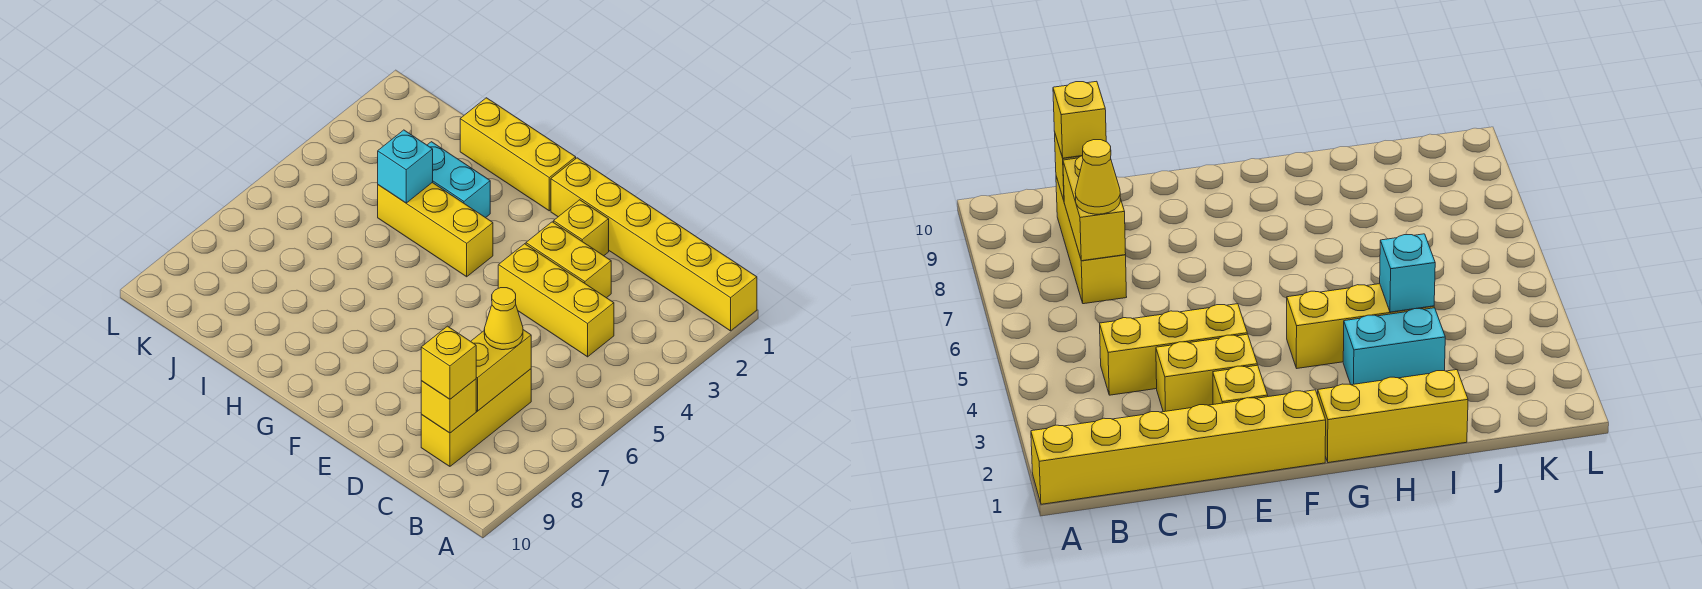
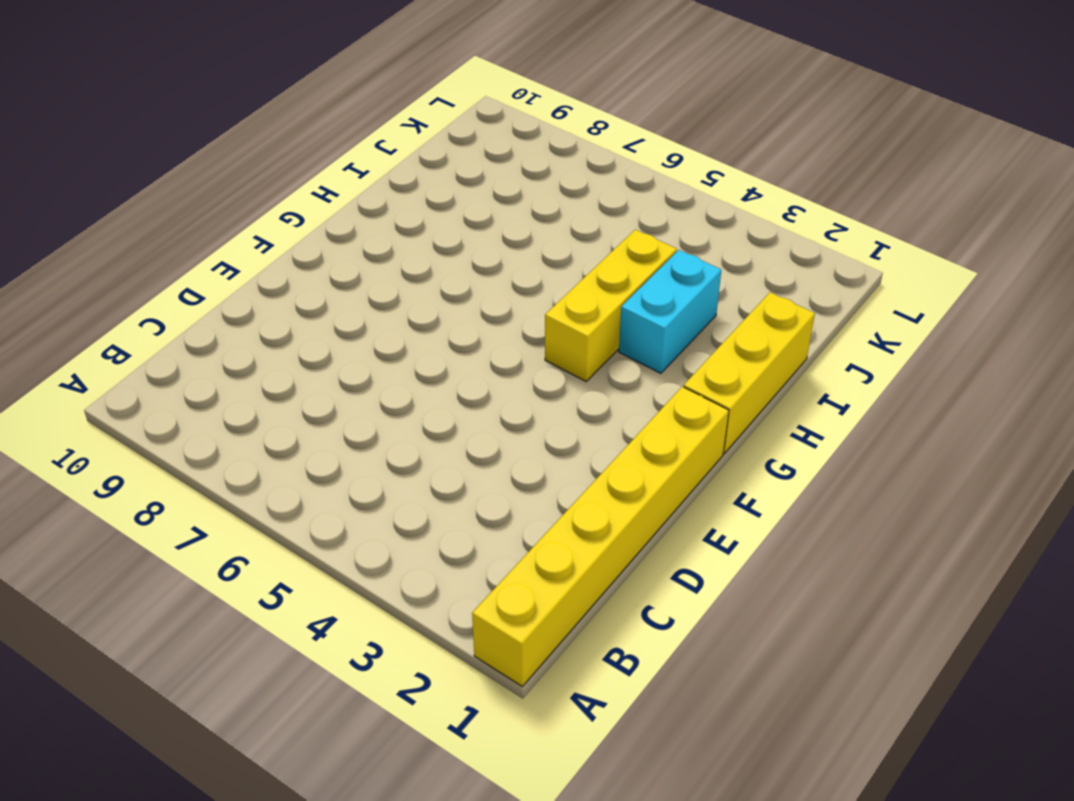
none -> yellow 1x3 brick [498,244,614,357]
none -> yellow 1x3 brick [421,369,531,466]
none -> yellow 1x2 brick [526,222,611,298]

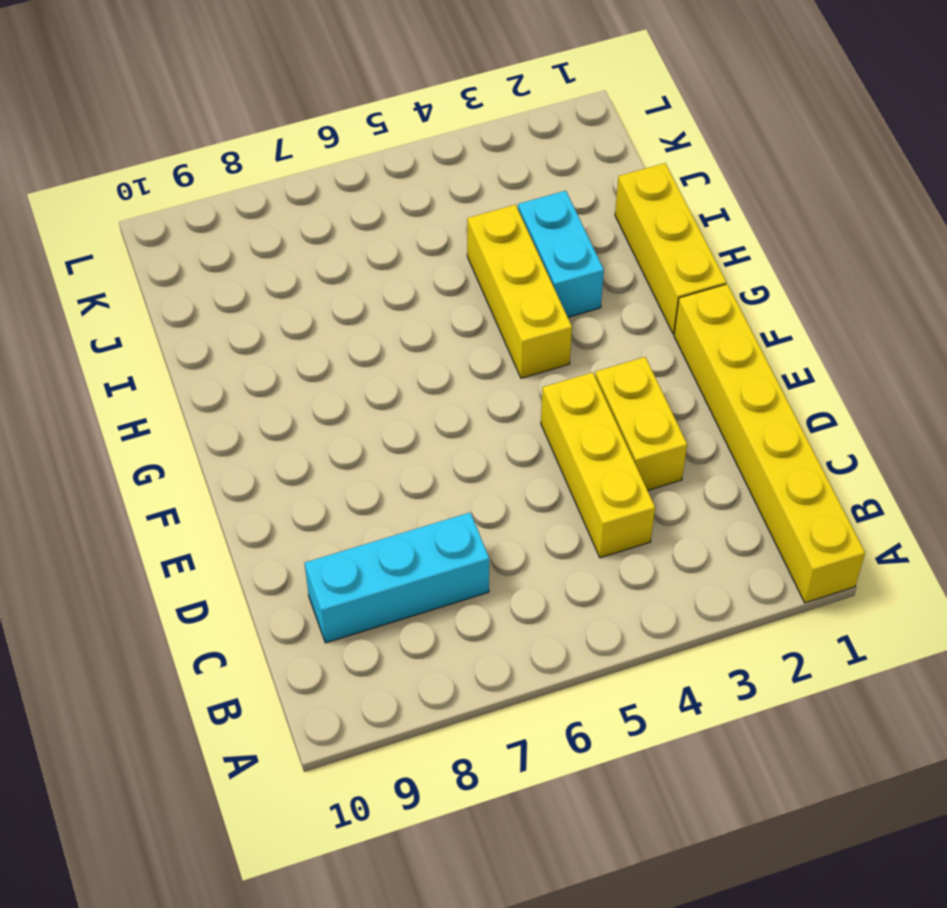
cyan 1x3 brick [305,513,489,643] -> yellow 1x3 brick [421,369,531,466]
none -> yellow 1x1 brick [554,200,609,256]
none -> yellow 1x2 brick [471,330,531,411]
none -> yellow 1x1 brick [421,379,476,433]

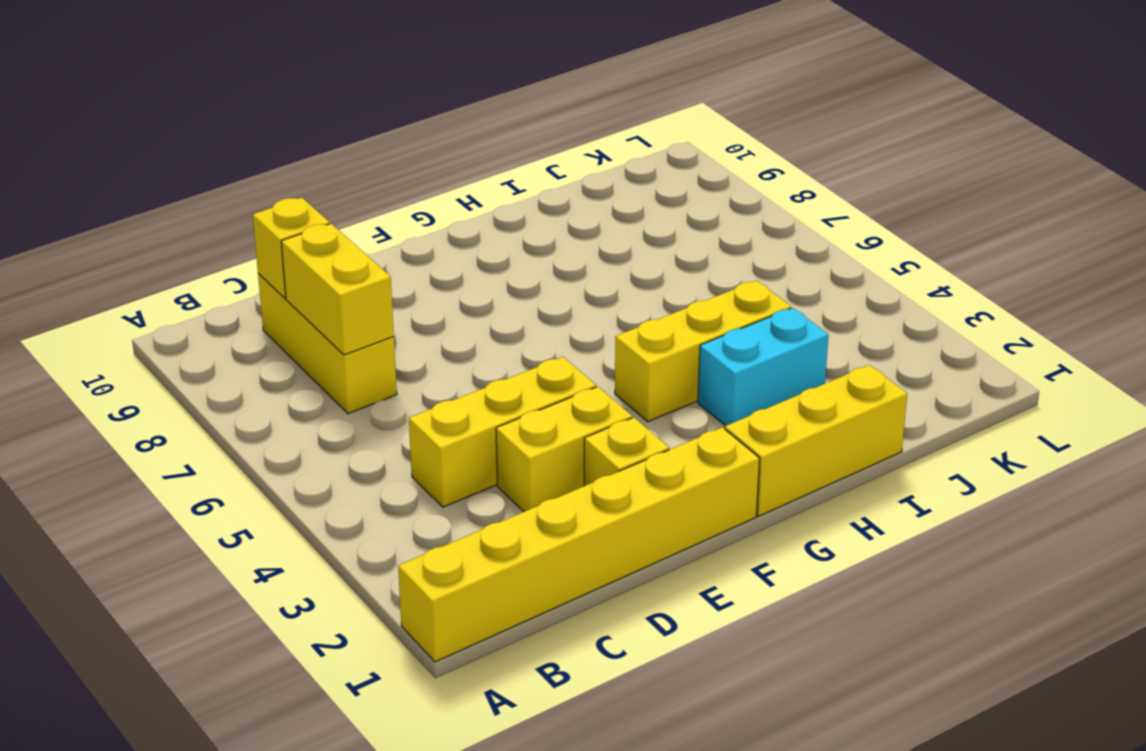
none -> cyan 1x1 brick [378,130,433,203]
none -> yellow 1x1 cone [484,288,523,350]
none -> yellow 1x1 brick [421,326,476,399]

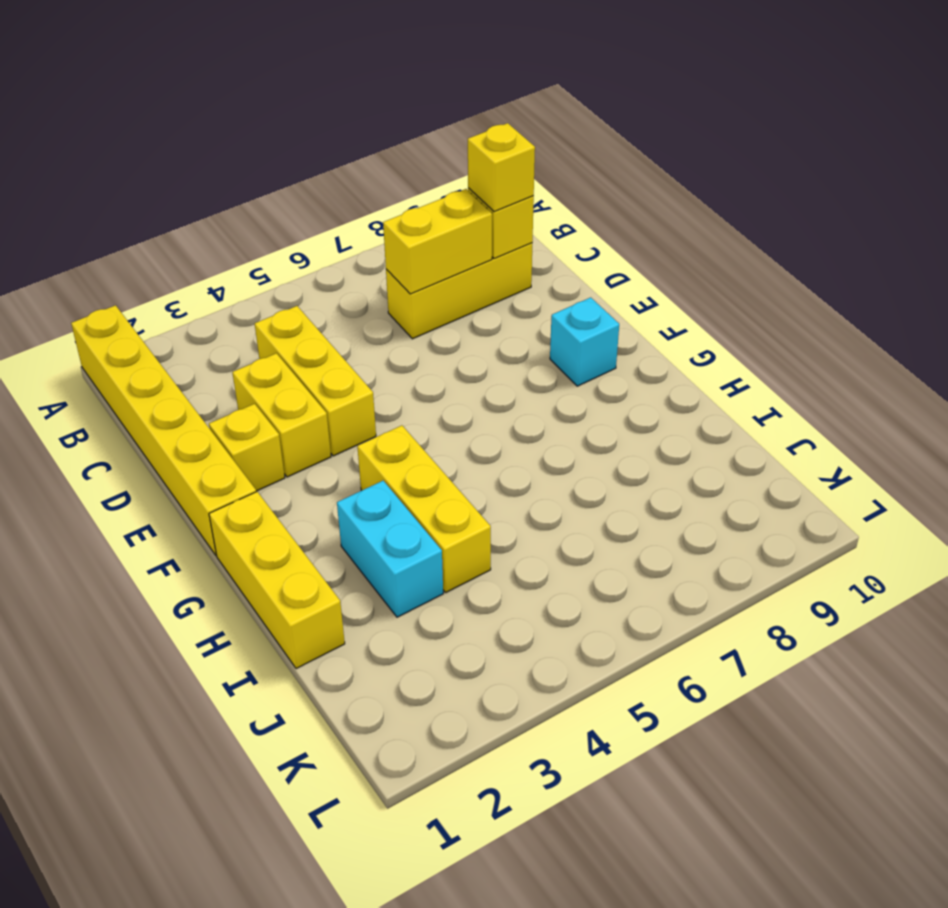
cyan 1x1 brick [550,297,619,386] -> cyan 1x1 brick moved to [378,130,433,203]
none -> yellow 1x1 cone [484,288,523,350]

